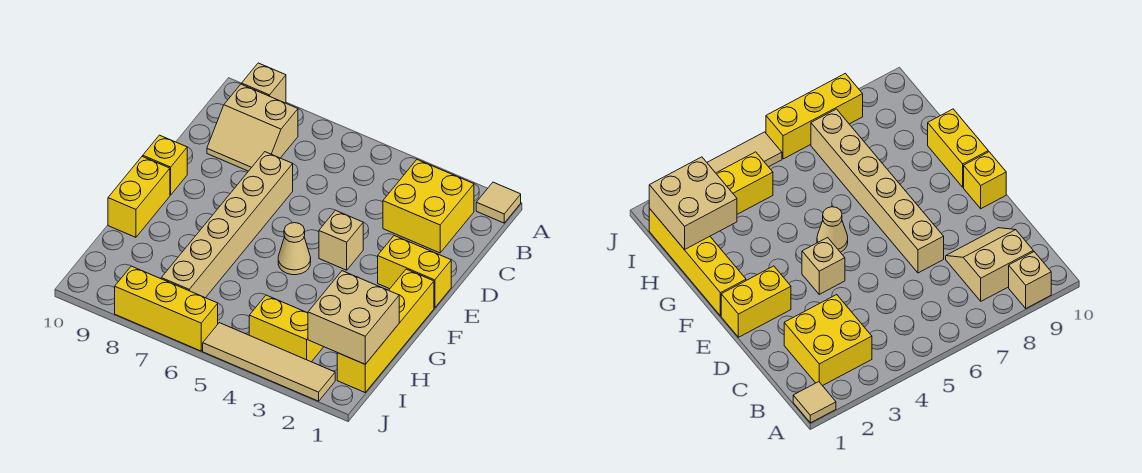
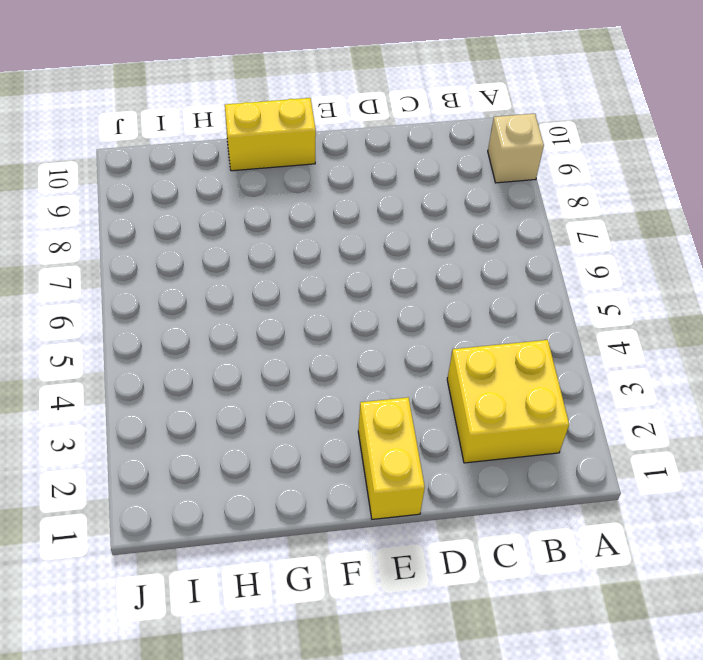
none -> tan 1x1 tile [476,182,521,223]
none -> tan 2x2 slope [207,84,298,171]
none -> tan 1x6 brick [161,152,293,298]

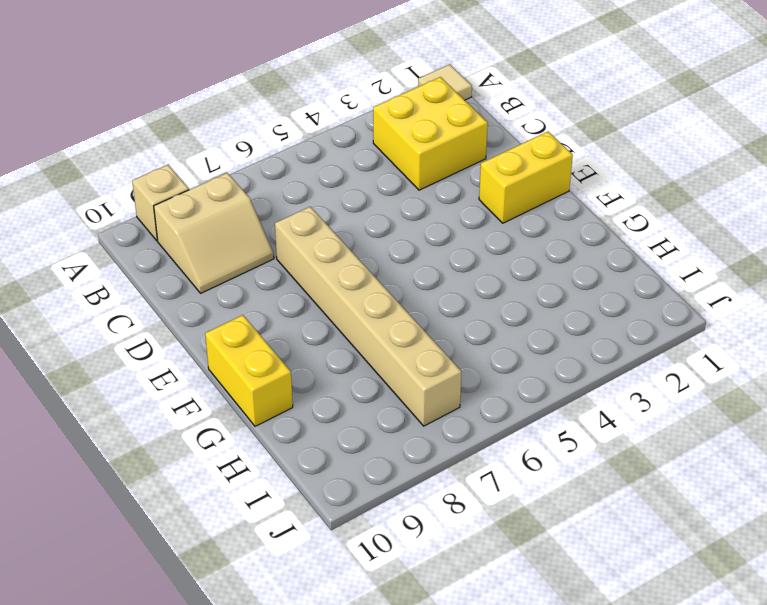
none -> tan 1x1 brick [319,210,363,270]
none -> yellow 1x1 brick [143,135,187,195]
none -> yellow 1x4 brick [337,269,434,392]

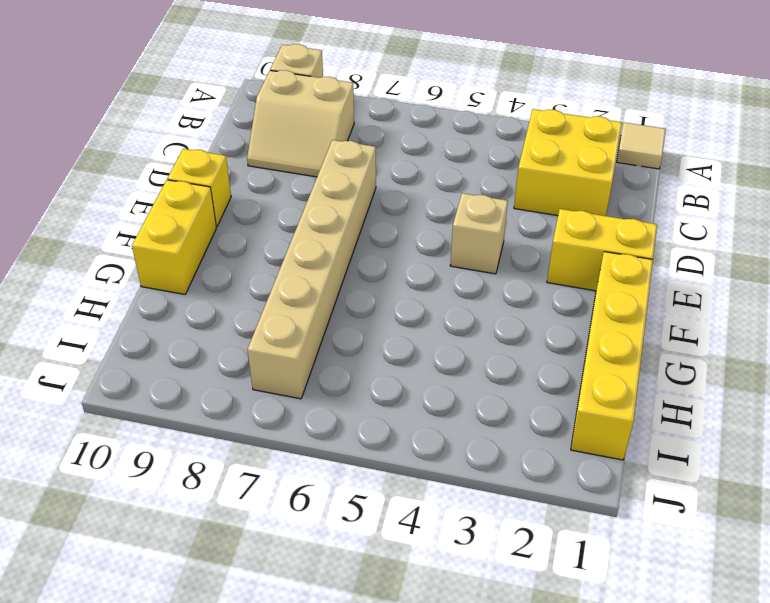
none -> tan 1x1 cone [278,223,311,275]
none -> yellow 1x2 brick [249,295,323,362]
none -> tan 1x4 tile [203,323,335,401]

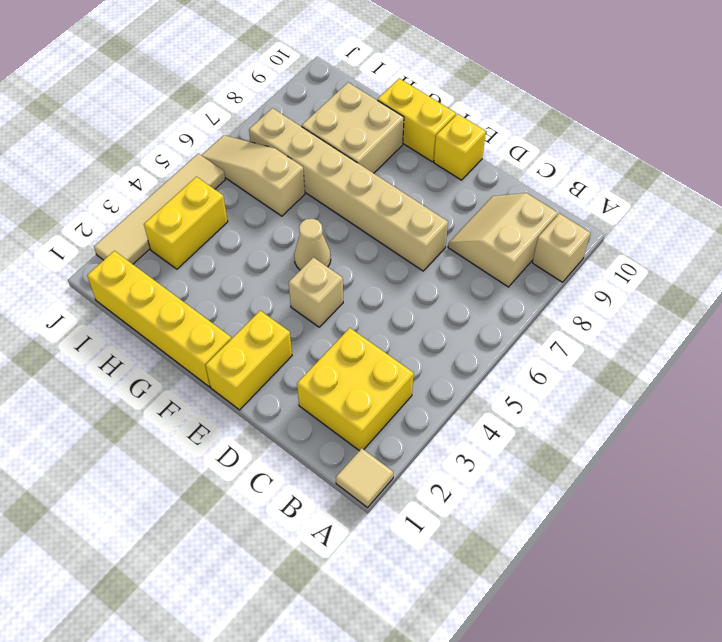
tan 2x2 brick [302,83,404,173] -> tan 2x2 brick moved to [308,271,399,364]
tan 1x3 slope [201,135,305,216] -> yellow 1x3 brick [115,266,218,351]

